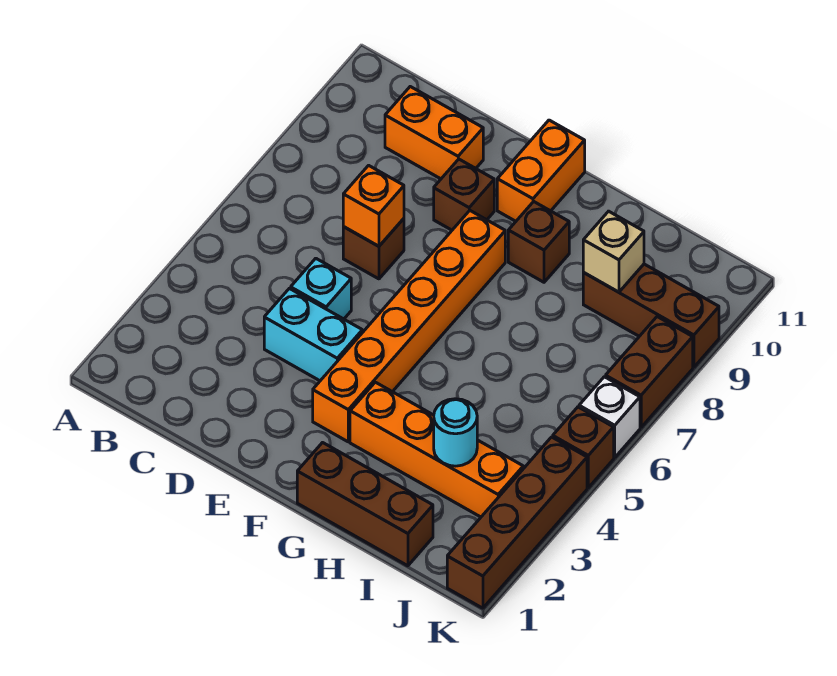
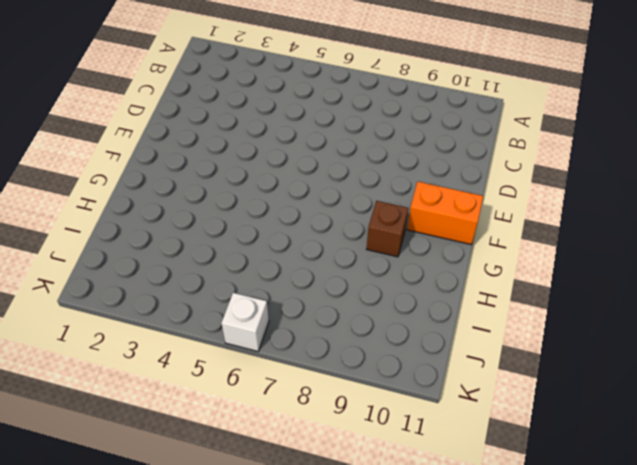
none -> orange 1x2 brick [385,87,483,179]
none -> cyan 1x2 brick [264,288,362,381]
none -> cyan 1x1 brick [291,258,351,319]

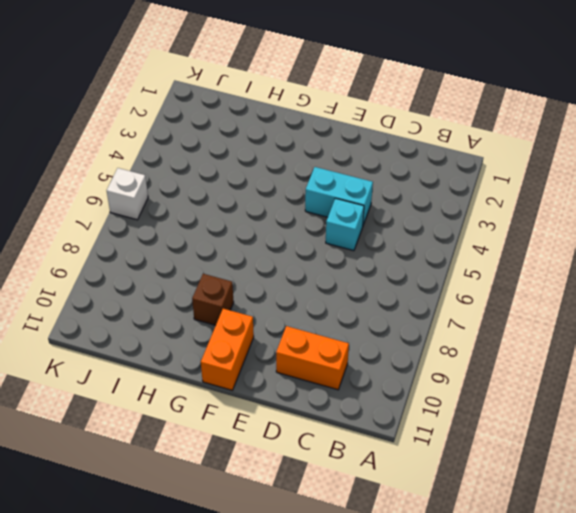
none -> brown 1x1 brick [343,219,404,279]
none -> brown 1x1 brick [434,159,494,230]
none -> orange 1x6 brick [313,211,505,442]

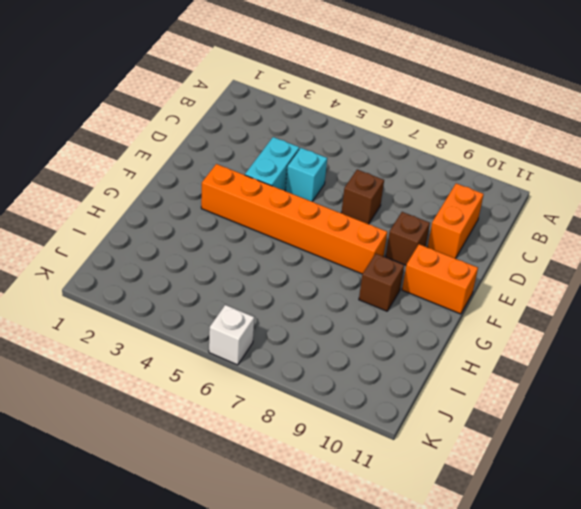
none -> brown 1x3 brick [297,443,433,566]
none -> orange 1x4 brick [350,382,523,517]
none -> brown 1x3 brick [583,264,719,367]

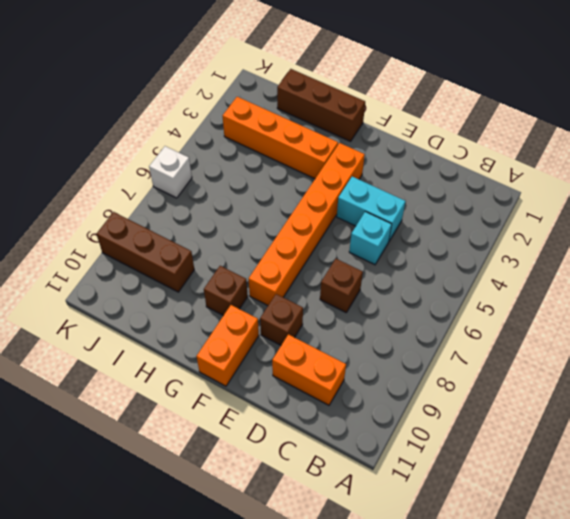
none -> brown 1x4 brick [447,437,587,608]
none -> brown 1x1 brick [553,407,614,488]
none -> brown 1x2 brick [606,317,693,427]

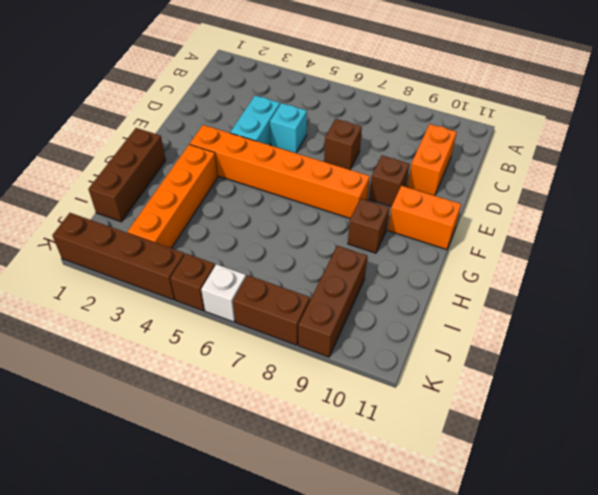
none -> orange 1x1 brick [343,165,404,246]
none -> cyan 1x1 round brick [434,399,477,466]
none -> tan 1x1 brick [583,211,644,292]

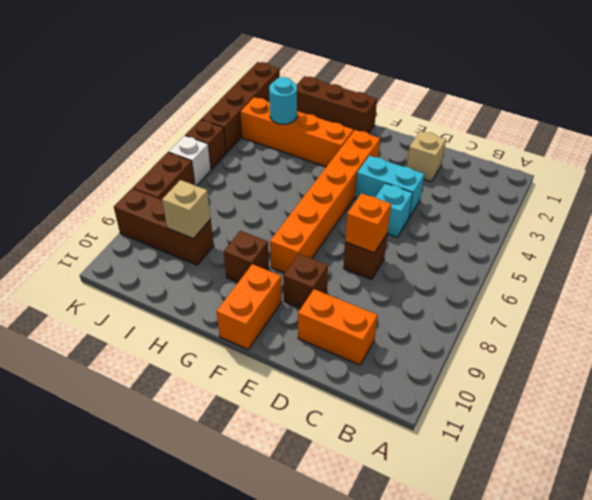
tan 1x1 brick [407,131,446,182] -> none

